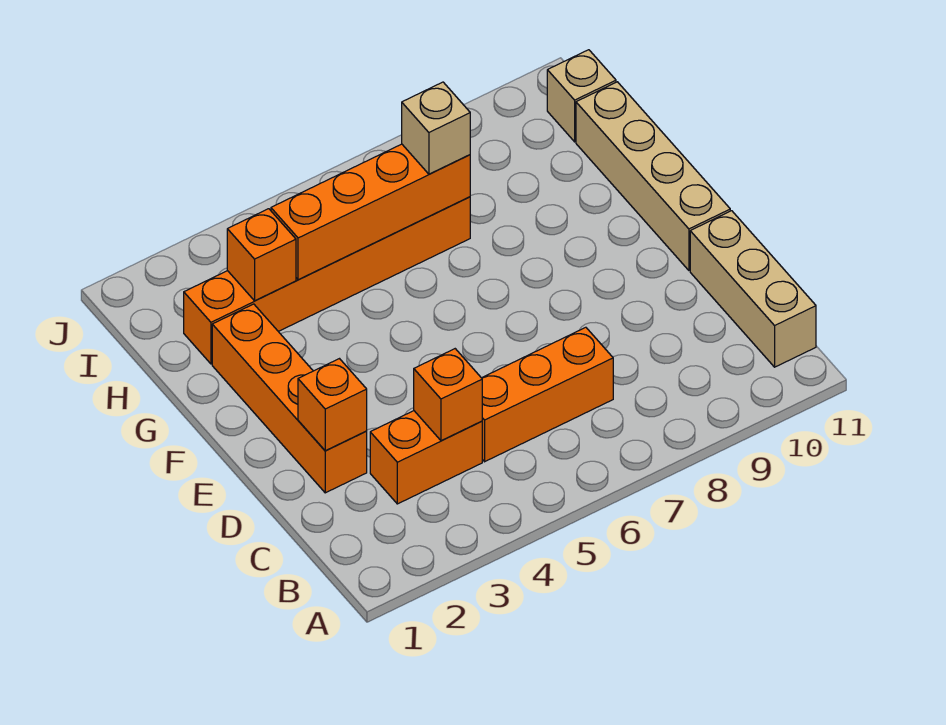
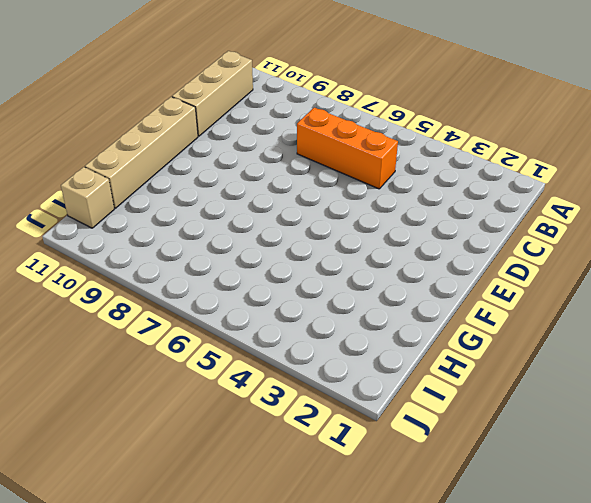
none -> orange 1x2 brick [370,411,482,504]
none -> orange 1x4 brick [212,304,367,493]
none -> orange 1x6 brick [184,197,470,364]

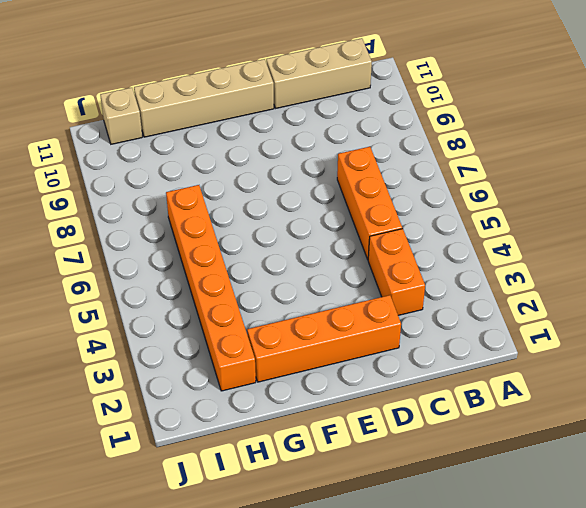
none -> orange 1x1 brick [414,349,482,441]
none -> orange 1x1 brick [298,359,367,451]
none -> orange 1x1 brick [227,209,296,301]

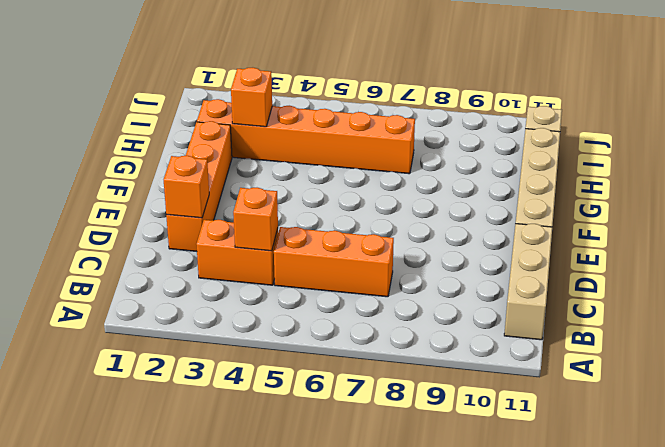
none -> orange 1x4 brick [271,144,470,280]
none -> tan 1x1 brick [402,82,470,174]

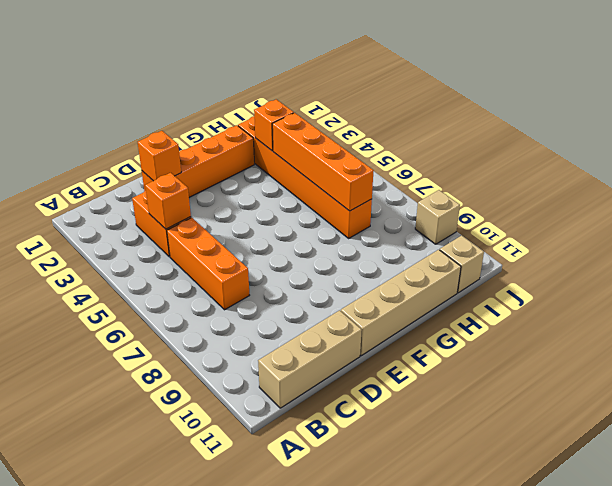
tan 1x1 brick [415,190,460,244] -> tan 1x1 brick moved to [402,82,470,174]

